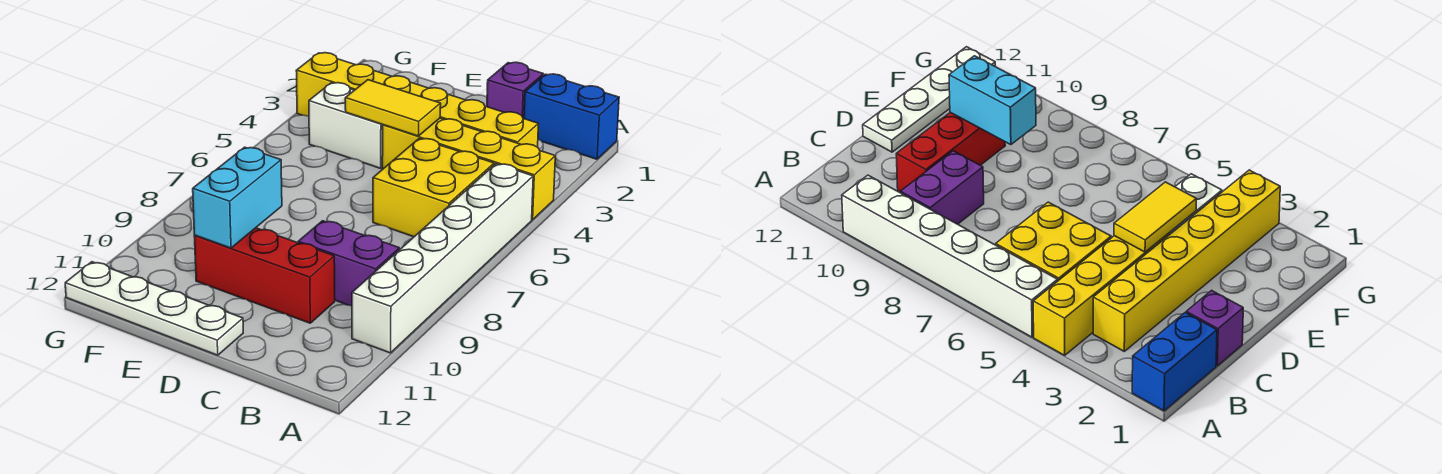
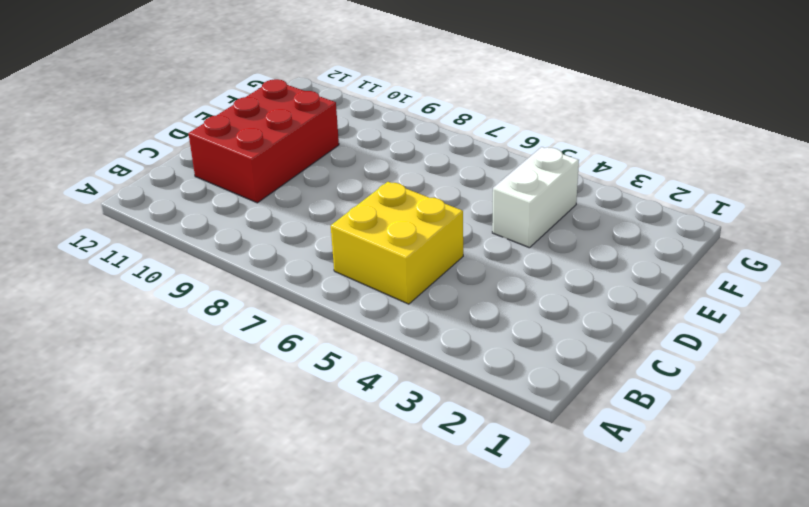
red 2x3 brick [188,79,339,203] -> red 1x3 brick [194,228,335,323]
none -> blue 1x2 brick [524,74,619,159]
none -> yellow 1x4 brick [382,118,555,220]
none -> white 1x6 brick [352,164,533,353]

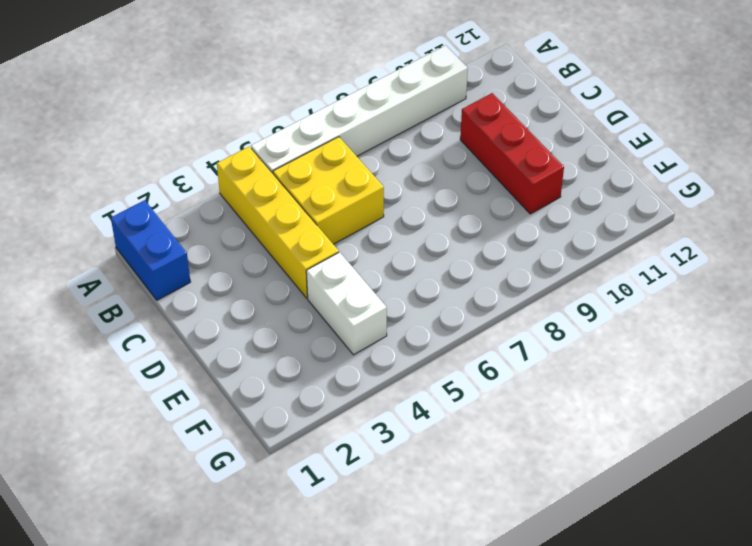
none -> yellow 1x6 brick [296,53,538,147]
none -> purple 1x2 brick [298,221,399,306]
none -> purple 1x1 brick [487,62,543,119]

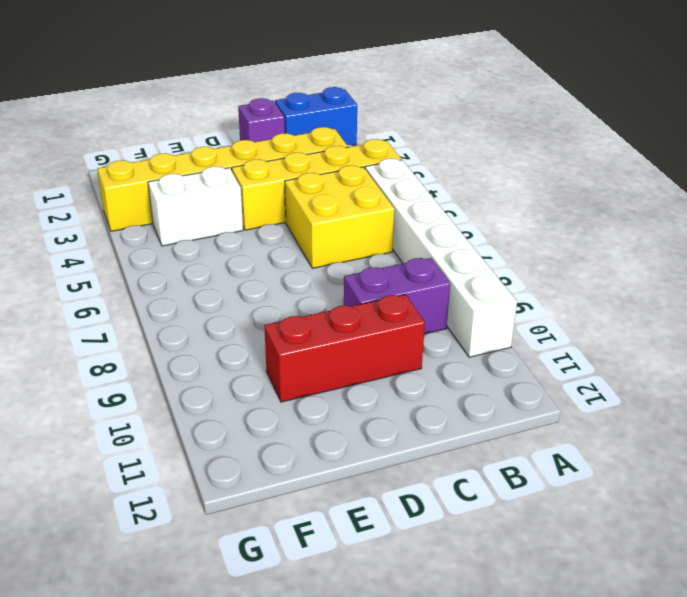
none -> white 1x4 plate [65,262,243,355]
none -> yellow 1x2 tile [345,80,441,136]
none -> cyan 1x2 brick [193,147,282,248]

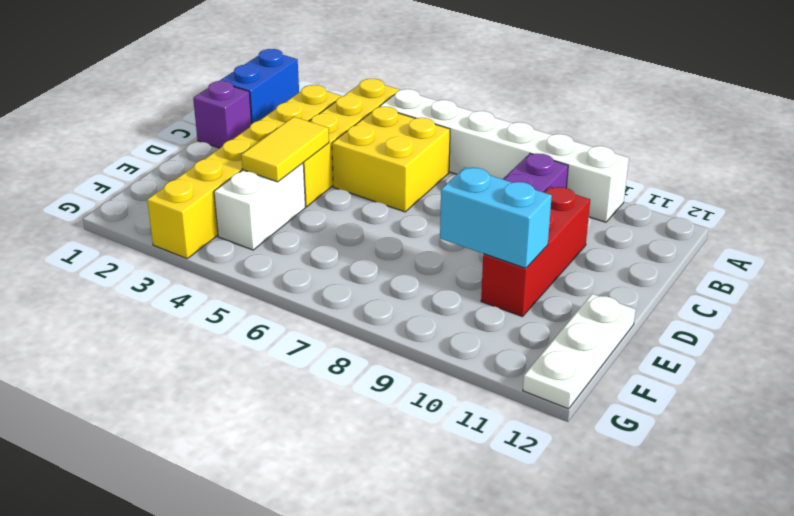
white 1x3 plate [523,294,636,409] -> white 1x4 plate [65,262,243,355]

